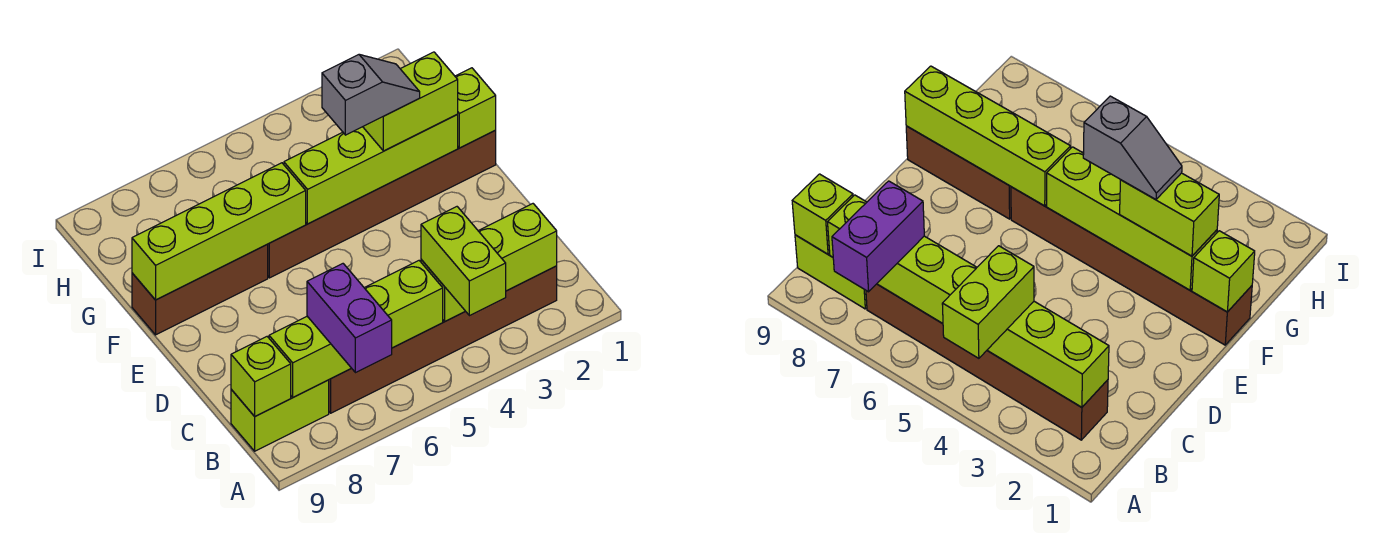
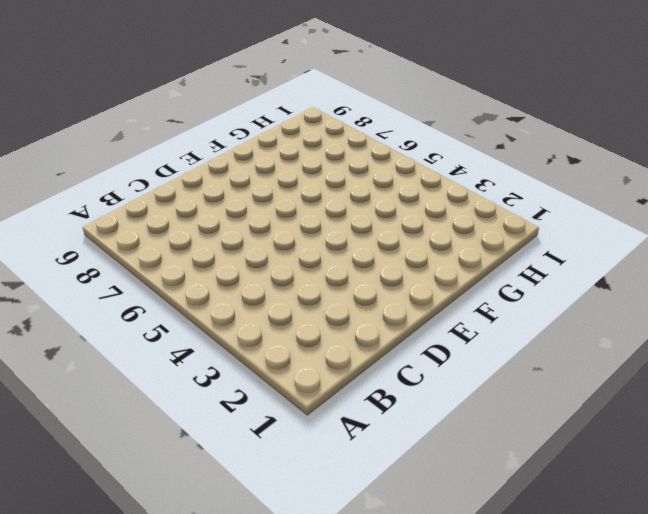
none -> brown 1x6 brick [329,266,557,413]
none -> lime 1x2 brick [231,380,329,451]
none -> brown 1x6 brick [267,131,496,278]

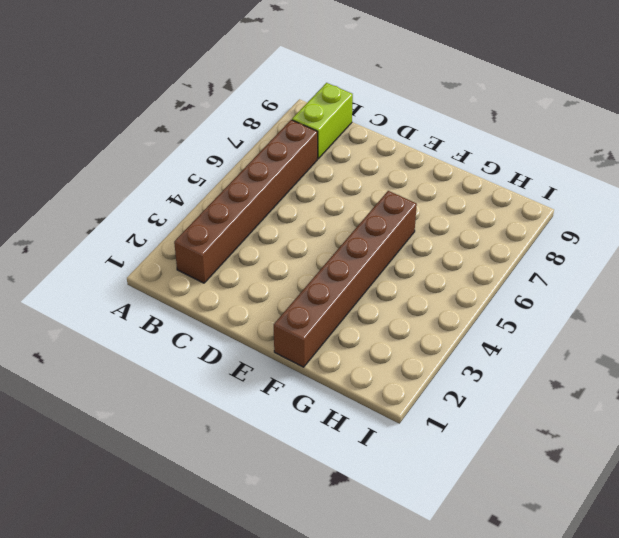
none -> brown 1x3 brick [132,245,268,335]
none -> lime 1x3 brick [421,204,557,321]
none -> lime 1x4 brick [269,261,443,397]

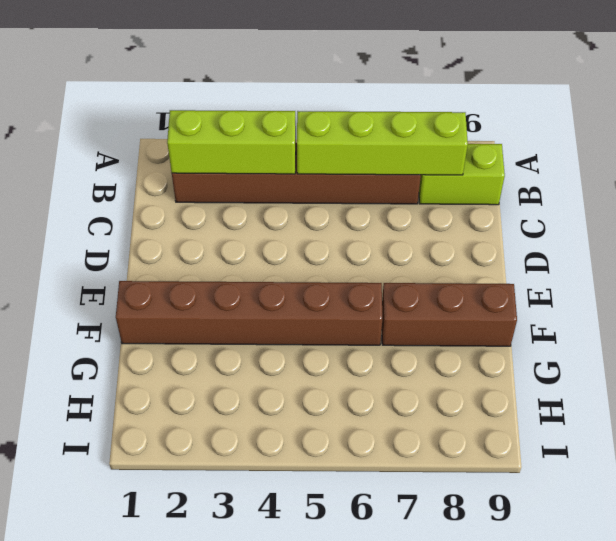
none -> lime 1x1 brick [231,337,291,416]
none -> lime 1x1 brick [455,68,496,148]
none -> lime 1x4 brick [284,115,458,224]

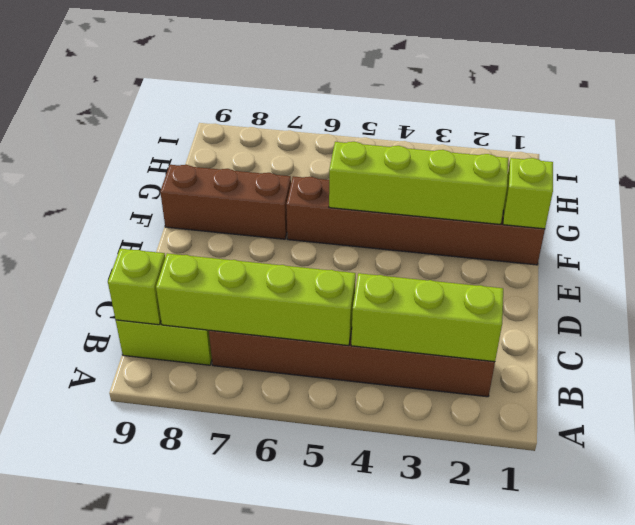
none -> lime 1x4 brick [132,163,306,300]
none -> lime 1x2 brick [421,207,506,316]
none -> purple 1x2 brick [307,264,392,373]

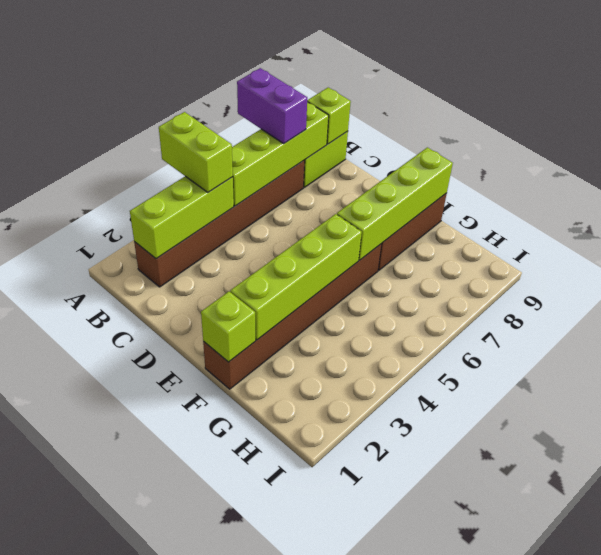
none -> lime 1x2 brick [363,52,458,151]
none -> grey 1x2 slope [322,54,420,135]

